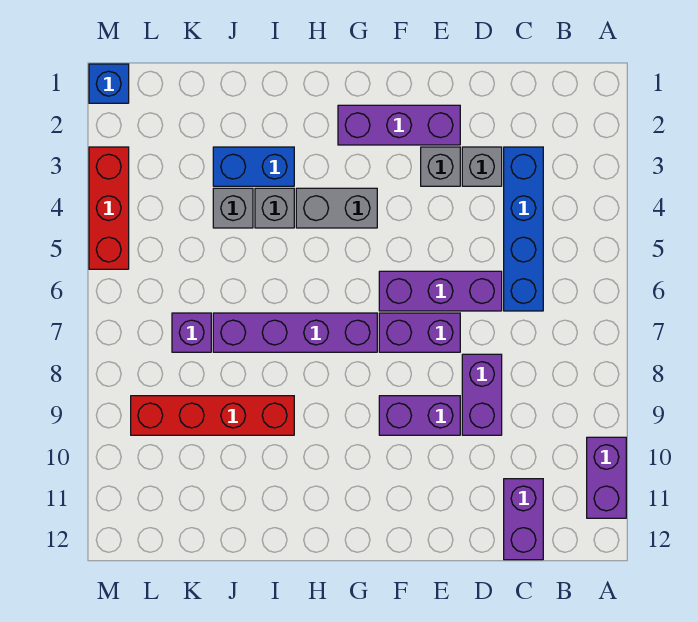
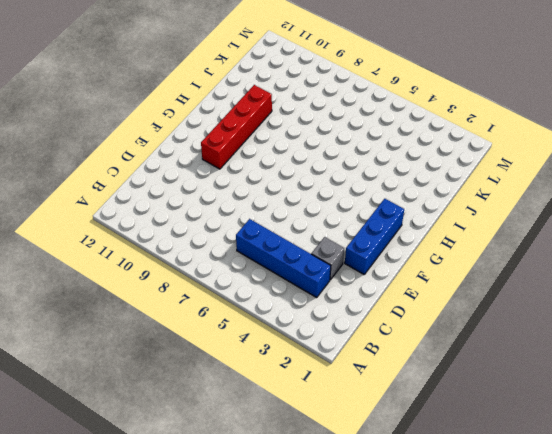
blue 1x3 brick [345,199,404,274] -> purple 1x3 brick [338,105,460,145]
red 1x4 brick [201,85,272,169] -> red 1x4 brick moved to [131,396,294,435]
none -> purple 1x2 brick [587,437,626,518]
none -> purple 1x2 brick [504,479,543,560]
none -> purple 1x3 brick [379,271,502,311]

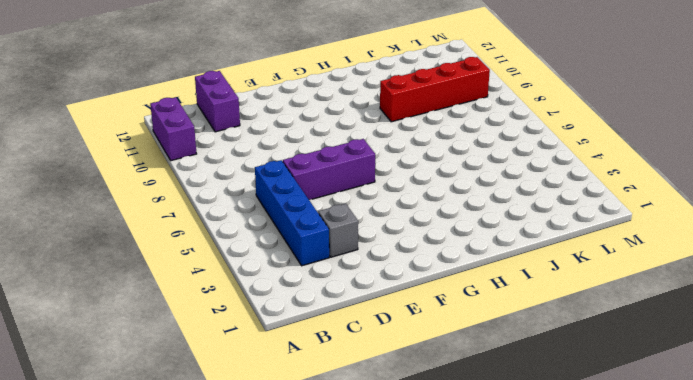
none -> purple 1x2 brick [462,354,502,435]
none -> purple 1x3 brick [338,105,460,145]
none -> grey 1x1 brick [421,147,460,186]

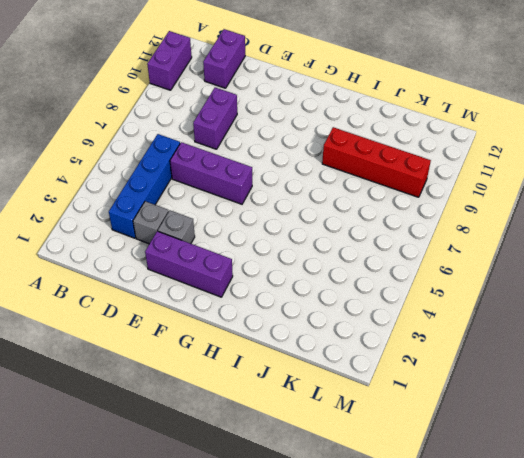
none -> purple 1x2 brick [379,313,460,352]
none -> purple 1x2 brick [379,396,460,435]
none -> grey 1x2 brick [296,188,377,228]

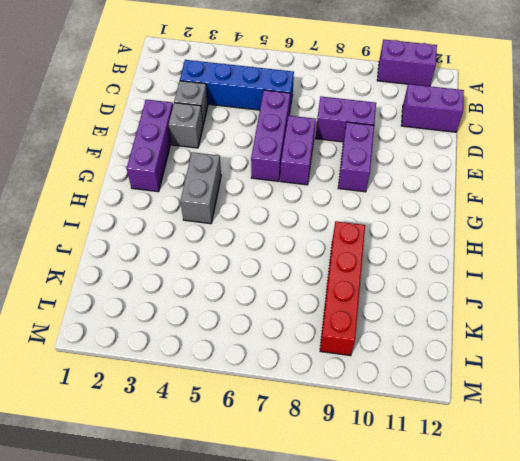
none -> purple 1x4 brick [213,313,377,352]
none -> blue 1x2 brick [213,147,294,186]
none -> grey 1x1 brick [255,188,294,228]

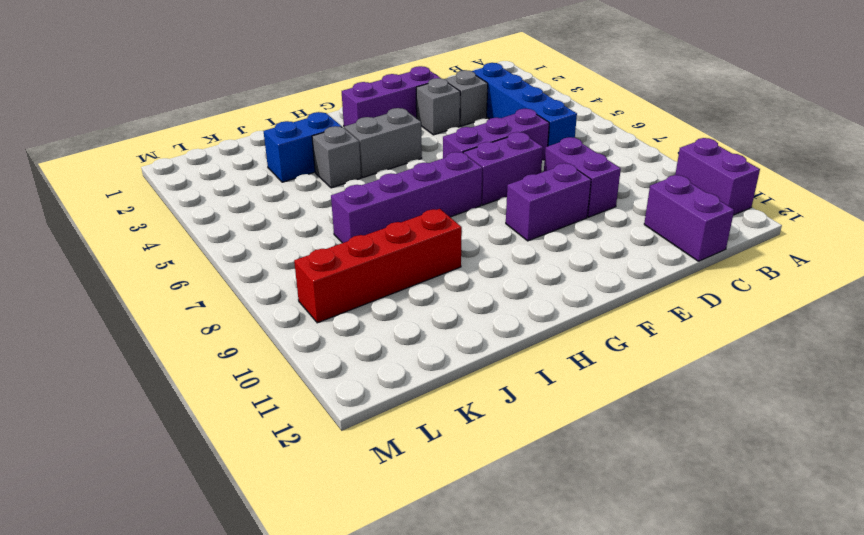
none -> grey 1x1 brick [213,188,253,228]
none -> purple 1x1 brick [172,313,211,352]
none -> blue 1x1 brick [89,64,129,103]

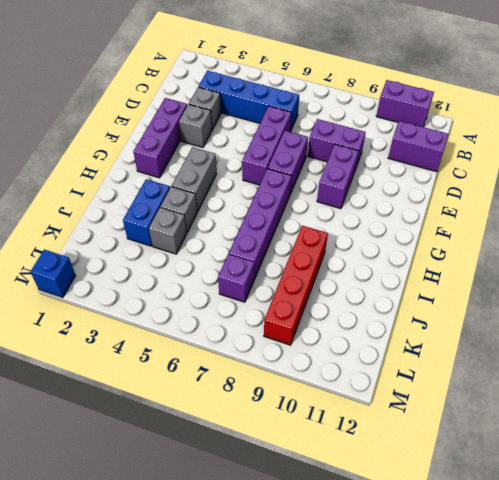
none -> red 1x3 brick [89,147,129,269]

